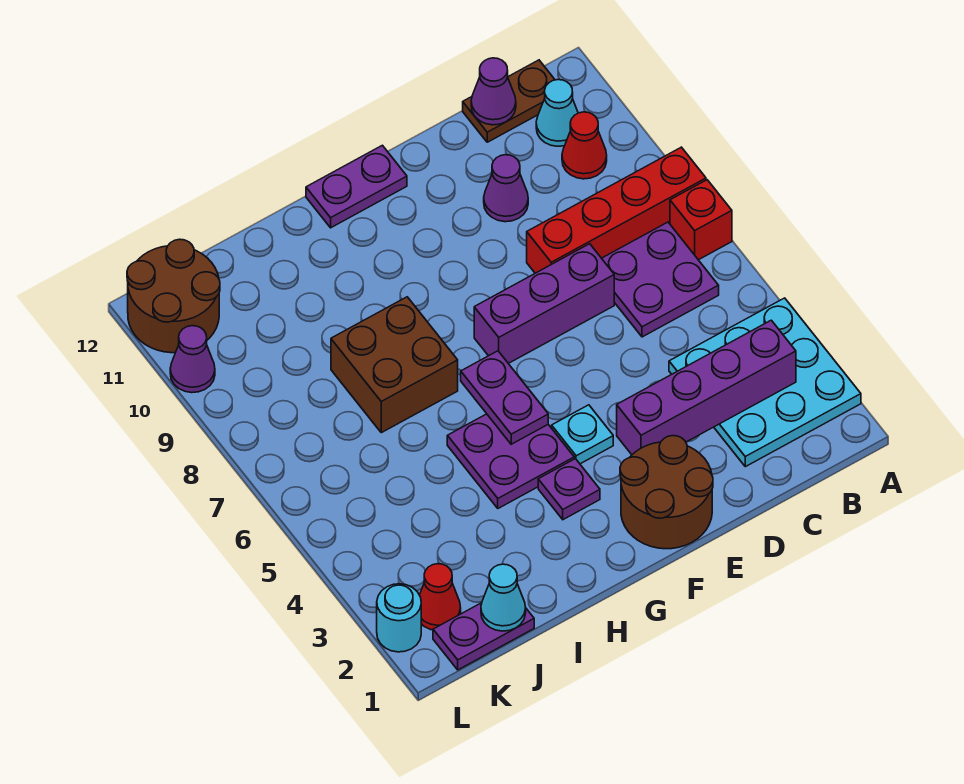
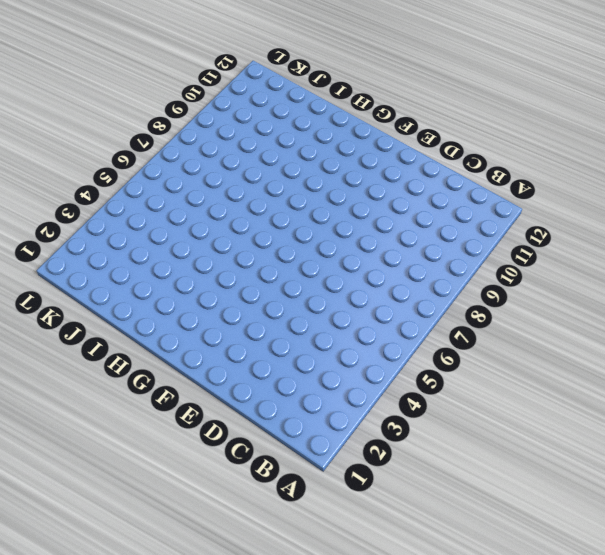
none -> cyan 3x3 plate [669,298,861,467]
none -> red 1x1 brick [670,180,732,260]
none -> red 1x4 brick [527,147,706,273]

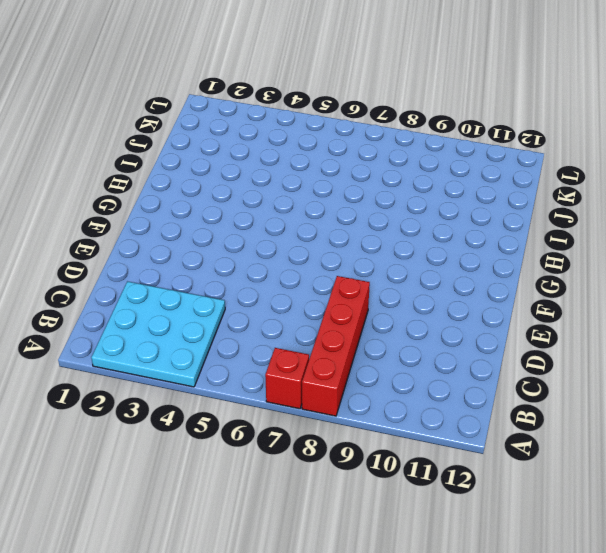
none -> purple 2x2 plate [602,222,719,337]
none -> red 1x1 cone [562,112,607,179]
none -> cyan 1x1 cone [536,80,578,146]

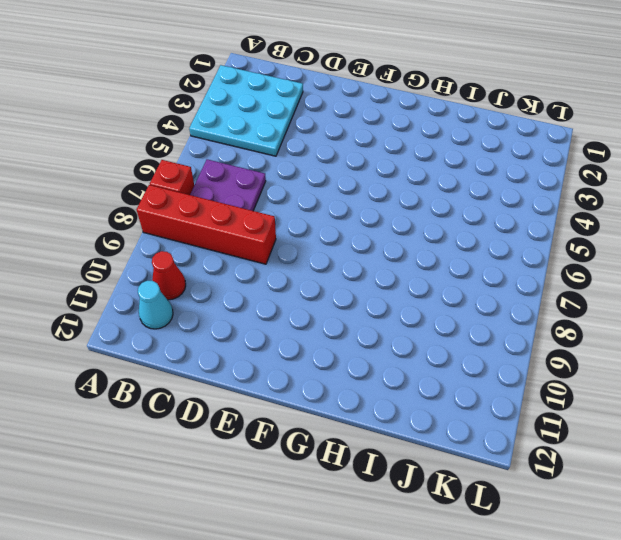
none -> brown 1x2 plate [463,60,555,142]
none -> purple 1x3 brick [474,244,614,363]
none -> purple 1x1 cone [484,155,528,222]

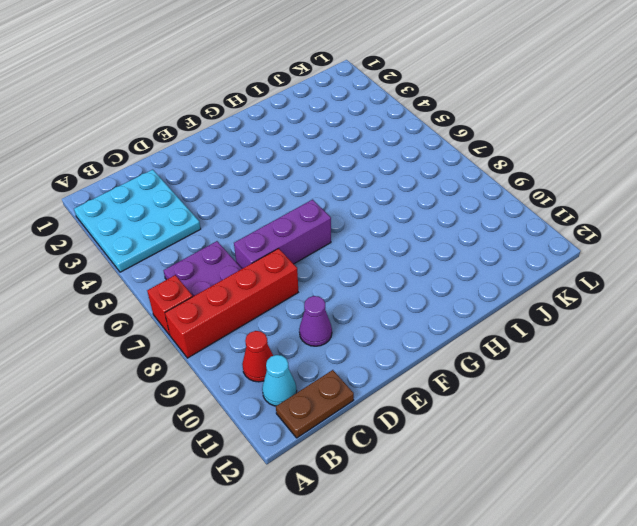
none -> brown 2x2 round brick [620,436,713,549]
none -> cyan 1x1 plate [552,405,613,464]
none -> purple 1x2 plate [306,145,407,228]

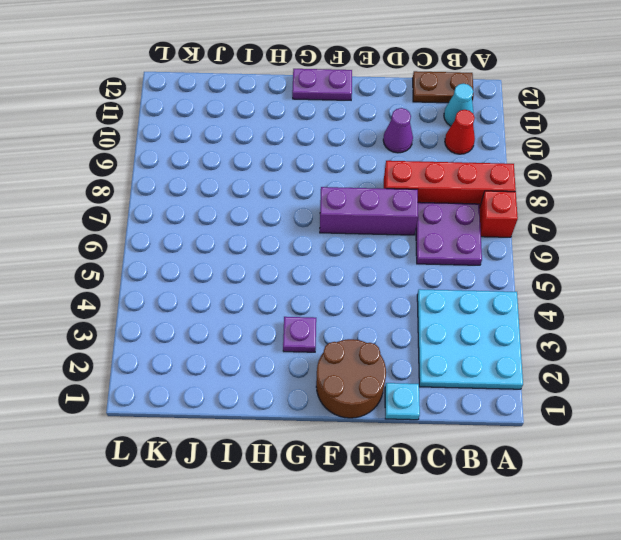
cyan 1x1 plate [385,383,420,420] -> cyan 1x1 plate moved to [552,405,613,464]
none -> purple 2x2 plate [447,414,574,508]
none -> brown 2x2 brick [331,297,458,433]
none -> purple 1x2 plate [433,603,534,670]

